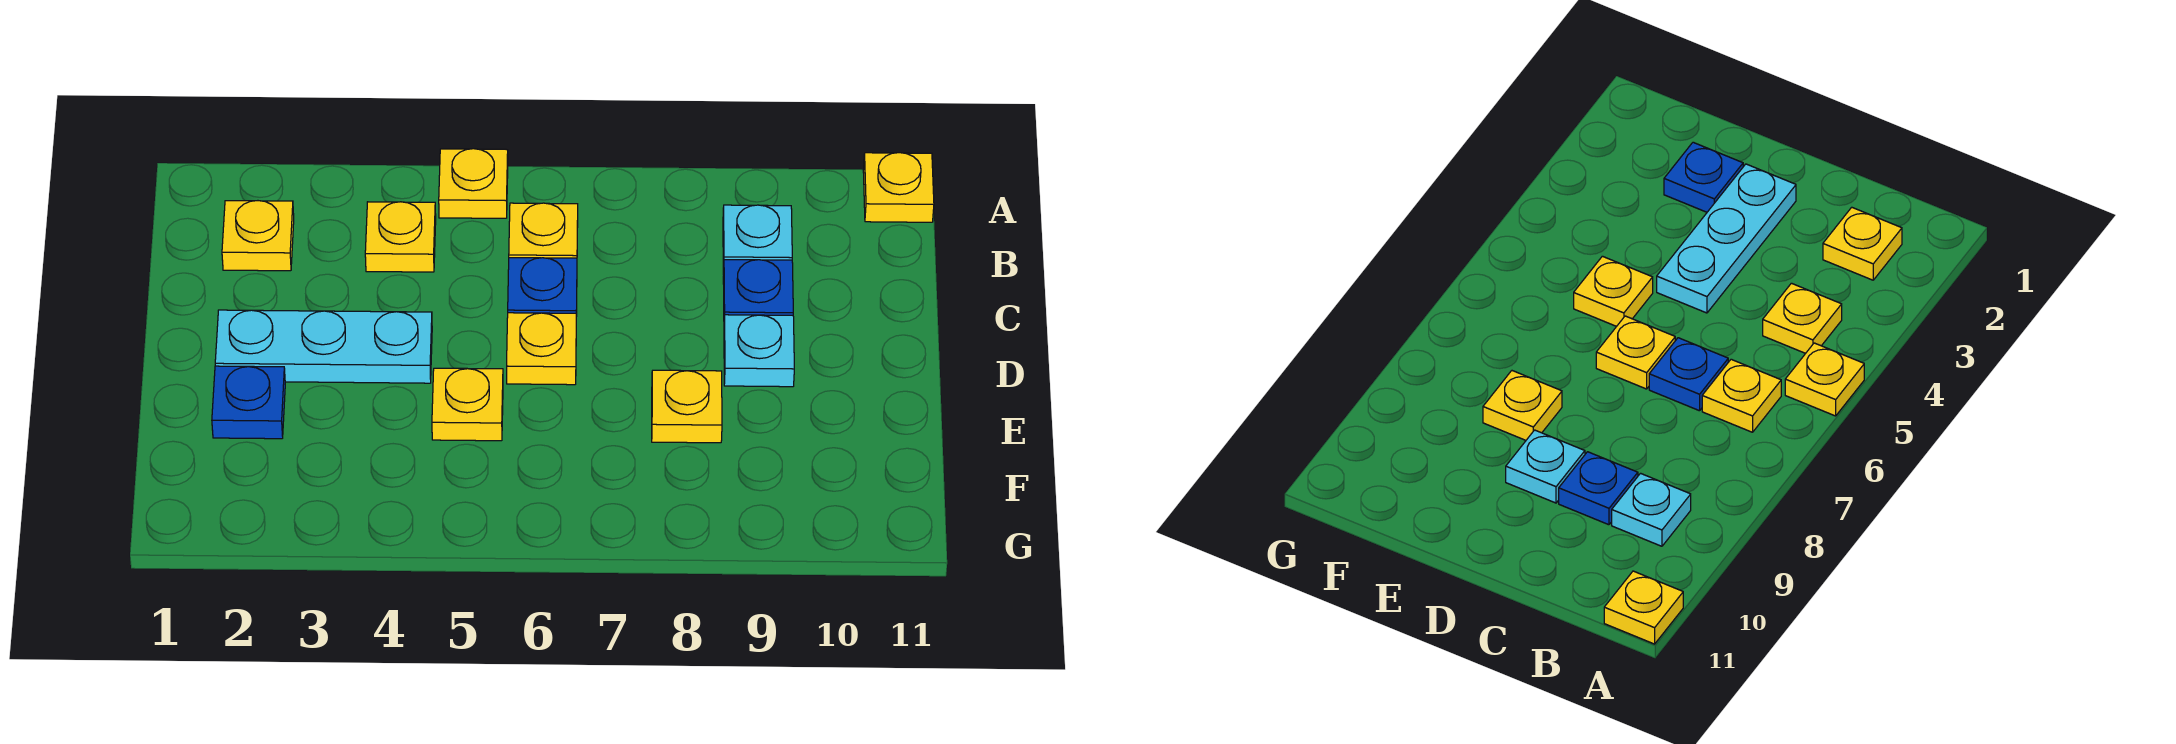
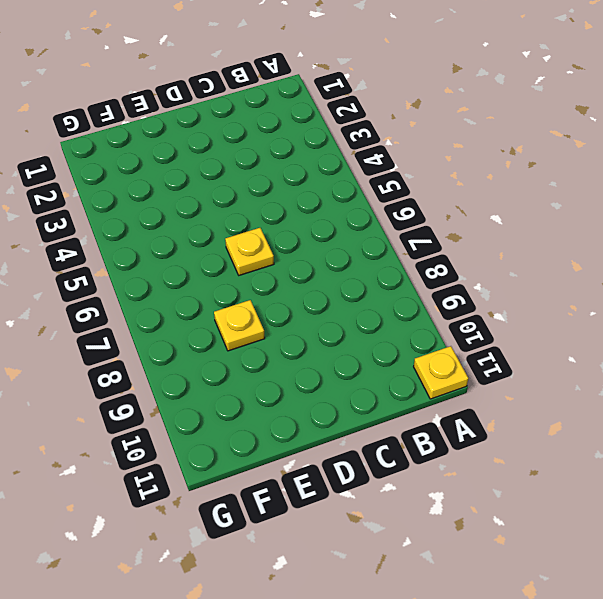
none -> yellow 1x1 plate [439,149,508,218]
none -> yellow 1x1 plate [222,201,294,271]
none -> yellow 1x1 plate [365,202,436,272]

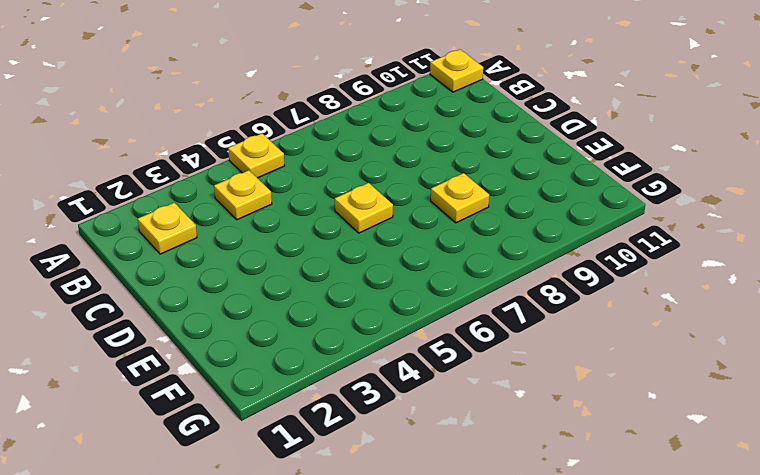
none -> yellow 1x1 plate [509,203,578,258]
none -> cyan 1x1 plate [723,205,792,274]
none -> blue 1x1 plate [508,258,577,316]

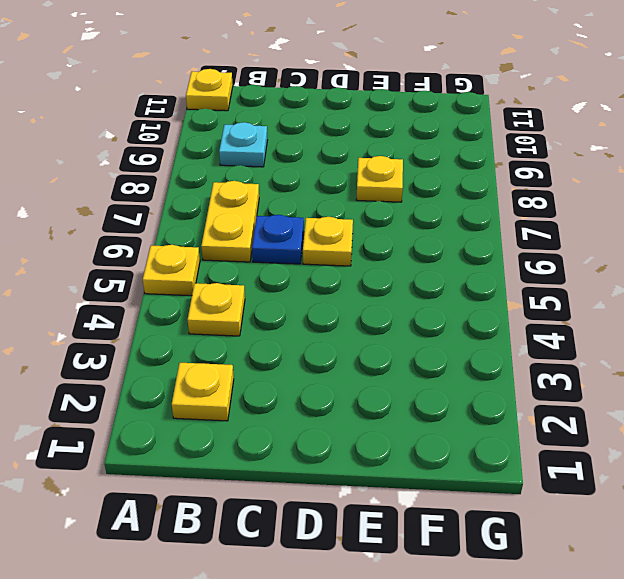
yellow 1x2 plate [201,181,259,262] -> yellow 1x1 plate [509,203,578,258]
none -> blue 1x1 plate [723,260,793,317]
none -> cyan 1x3 plate [215,310,432,383]
none -> cyan 1x1 plate [724,315,794,387]

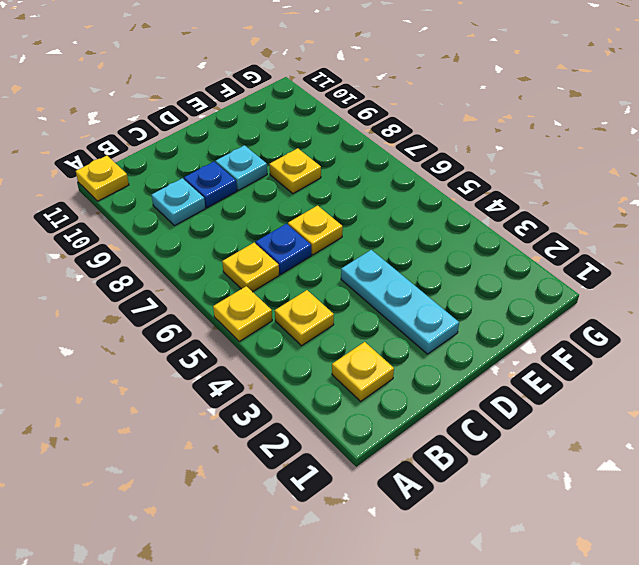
none -> blue 1x1 plate [212,366,285,439]
none -> yellow 1x1 plate [432,368,503,441]

